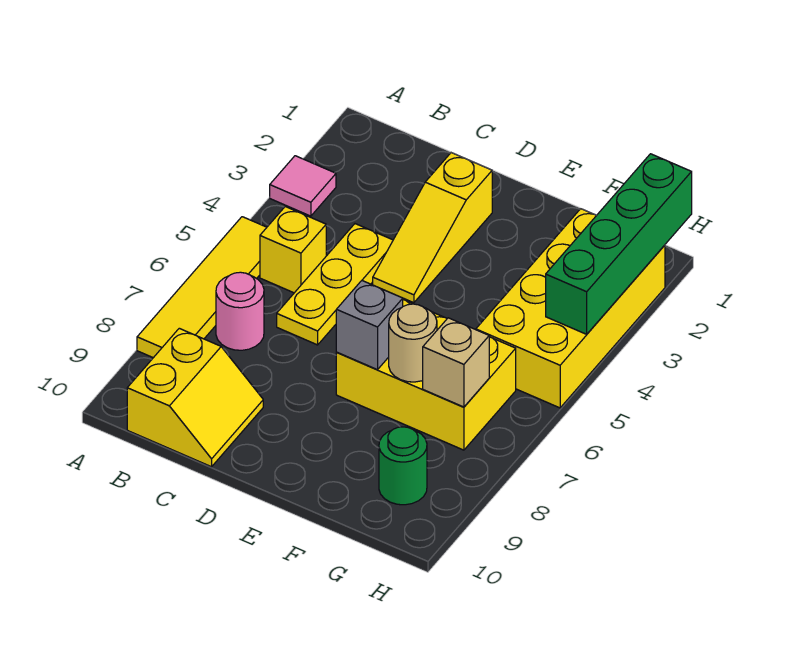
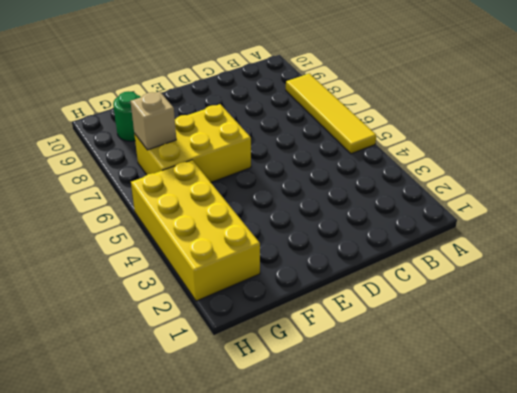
none -> pink 1x1 tile [270,156,336,216]
none -> yellow 1x1 brick [260,207,326,293]
none -> pink 1x1 round brick [216,272,264,350]

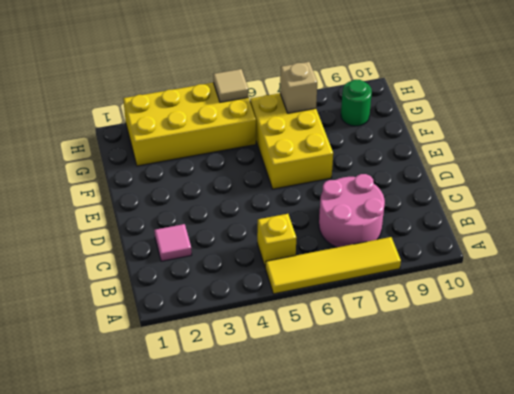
pink 2x2 round brick [319,174,385,247] -> pink 1x1 round brick [216,272,264,350]
pink 1x1 tile [154,224,192,261] -> pink 1x1 tile moved to [270,156,336,216]
tan 1x1 tile [213,69,248,102] -> none
none -> yellow 2x2 slope [127,328,263,467]
none -> yellow 1x3 plate [277,224,393,345]
none -> yellow 1x3 slope [373,153,492,303]

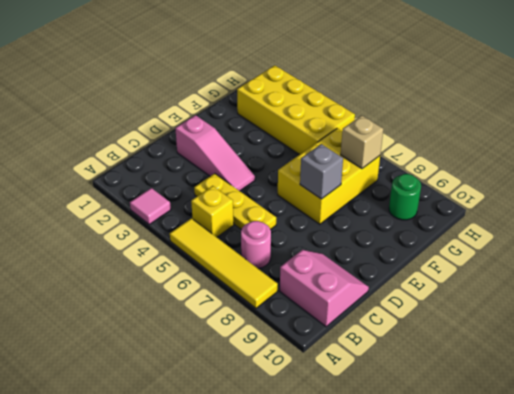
pink 2x2 slope [280,250,369,327] -> yellow 2x2 slope [127,328,263,467]
pink 1x3 slope [175,115,255,191] -> yellow 1x3 slope [373,153,492,303]
none -> tan 1x1 round brick [389,304,437,382]
none -> green 1x4 brick [546,154,692,334]

